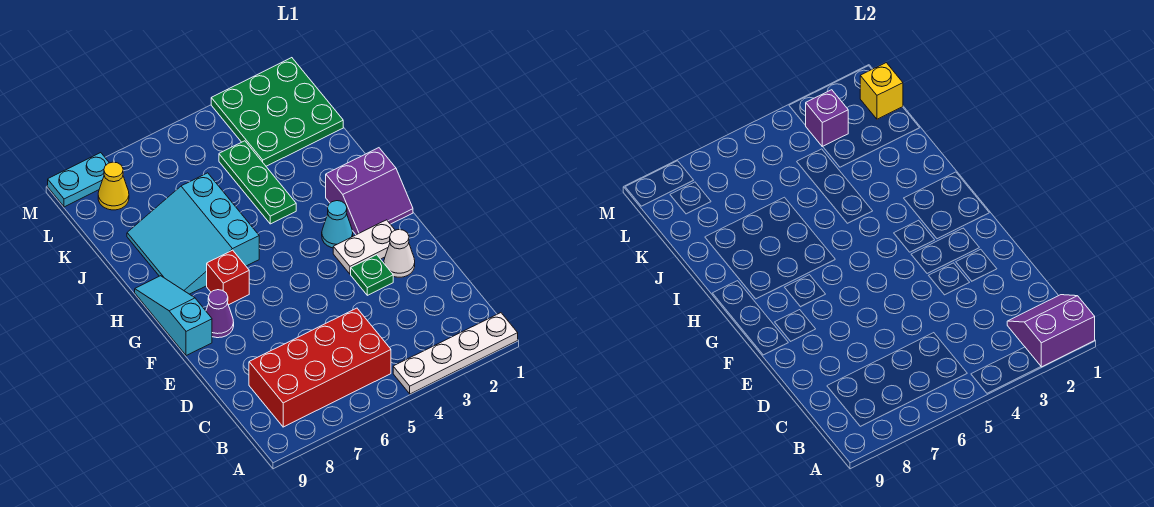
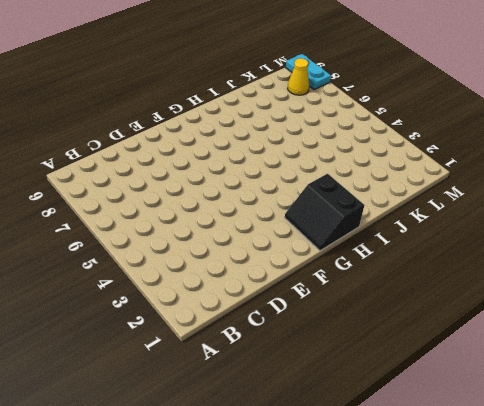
black 2x2 slope [285,174,364,251] -> purple 2x2 slope [326,148,413,235]
none -> white 1x4 plate [393,313,518,394]
none -> red 2x4 brick [249,308,391,427]
none -> white 1x1 cone [384,230,415,277]

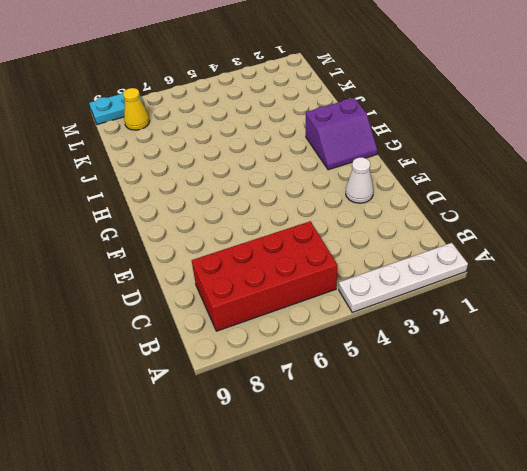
none -> green 1x1 plate [351,255,393,295]
none -> white 1x2 plate [333,220,395,274]
none -> purple 1x1 cone [206,290,234,338]

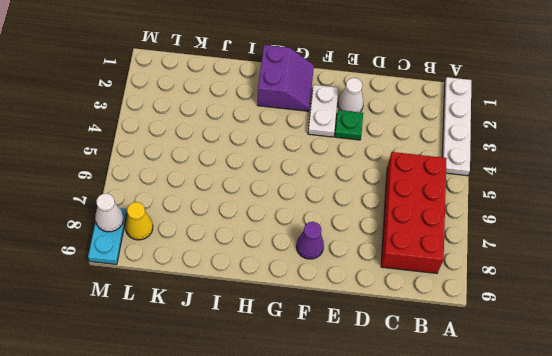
white 1x1 cone [95,193,123,232] -> none
none -> cyan 1x3 slope [135,276,212,356]
none -> cyan 1x1 cone [322,201,353,248]
none -> red 1x1 brick [207,250,249,305]

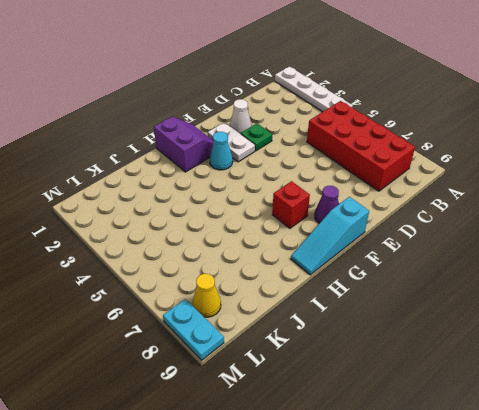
none -> cyan 3x3 slope [127,173,259,294]
none -> green 1x3 plate [219,141,296,224]
none -> green 3x3 plate [211,58,343,166]

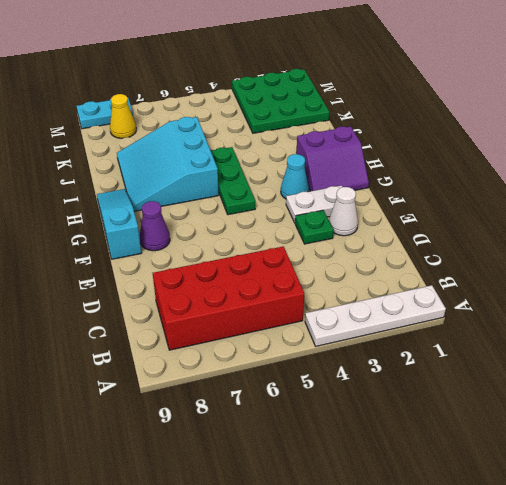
green 1x3 plate [211,147,255,215] -> green 1x3 plate moved to [219,141,296,224]
none -> red 1x1 brick [207,250,249,305]
none -> purple 2x2 slope [1007,295,1095,367]
none -> yellow 1x1 brick [860,63,903,119]

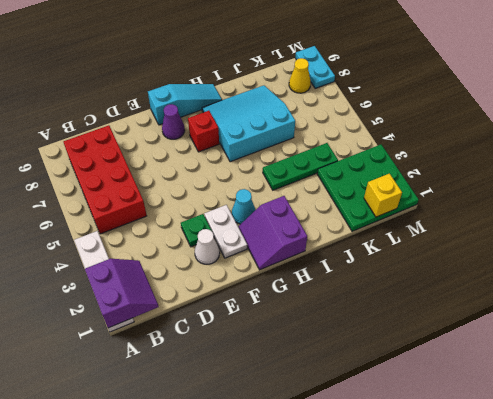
none -> purple 1x1 brick [806,90,848,147]

